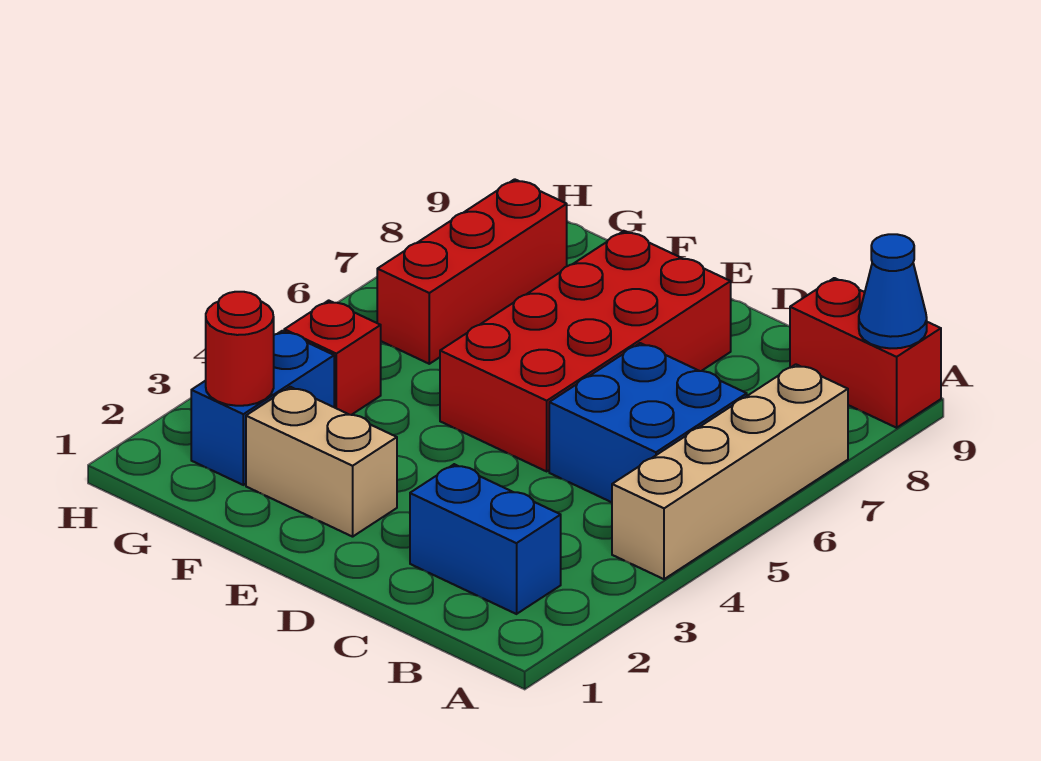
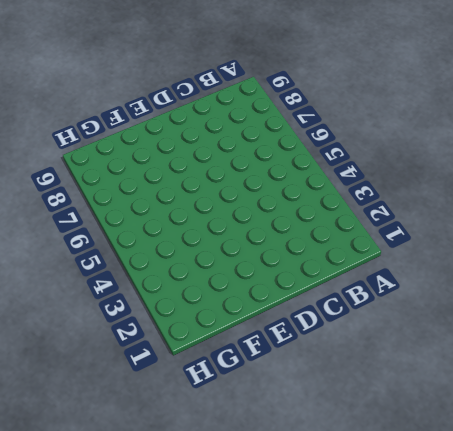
none -> tan 1x4 brick [612,364,848,579]
none -> red 1x2 brick [790,278,941,428]

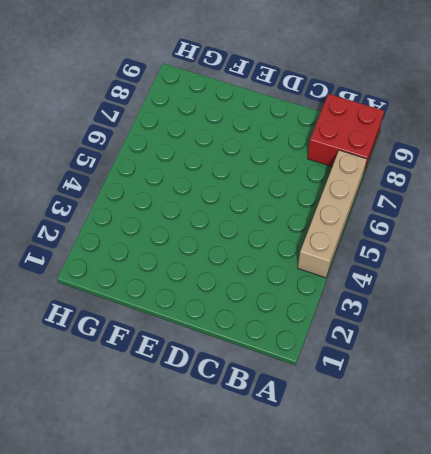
red 2x2 brick [307,94,384,175] -> red 1x2 brick [790,278,941,428]
none -> blue 1x2 brick [410,464,561,614]
none -> blue 2x2 brick [549,343,747,502]

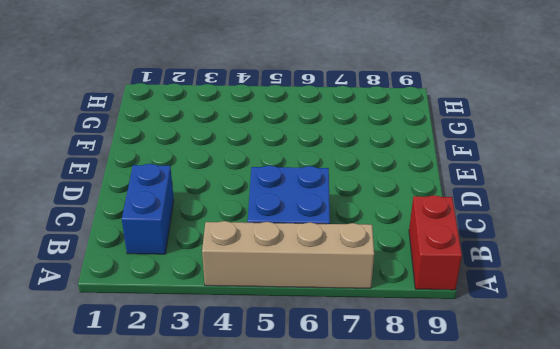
none -> red 2x4 brick [440,231,731,471]
none -> tan 1x2 brick [246,387,397,537]

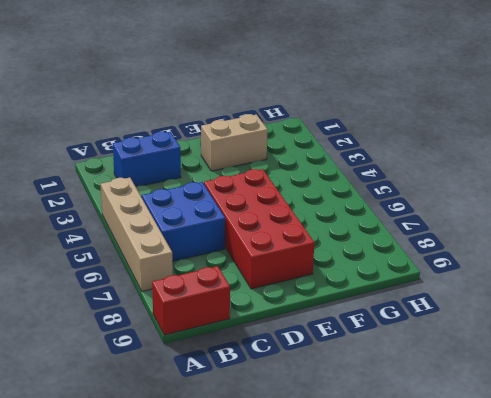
none -> blue 1x2 brick [191,331,334,485]
none -> red 1x1 brick [284,300,381,415]

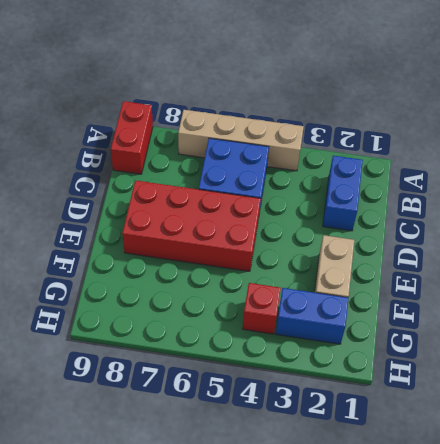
none -> red 1x3 brick [377,179,567,364]
none -> blue 1x1 cone [859,234,927,348]

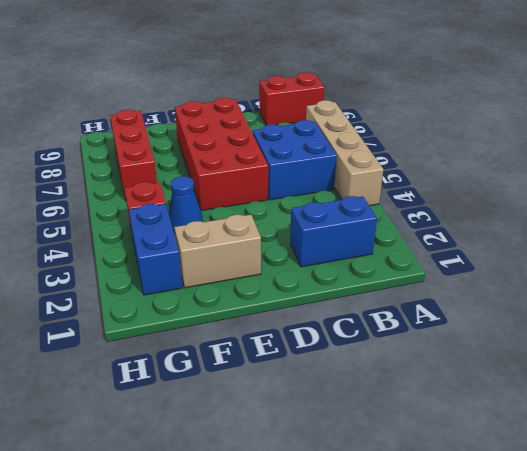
blue 1x1 cone [169,176,203,234] -> blue 1x1 cone moved to [859,234,927,348]
none -> red 1x1 round brick [206,292,274,406]

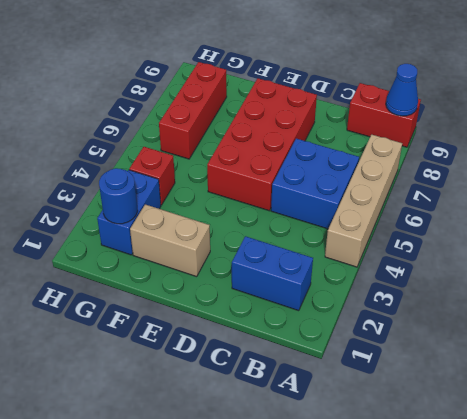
blue 1x1 round brick [99,168,138,224] -> red 1x1 round brick [206,292,274,406]

